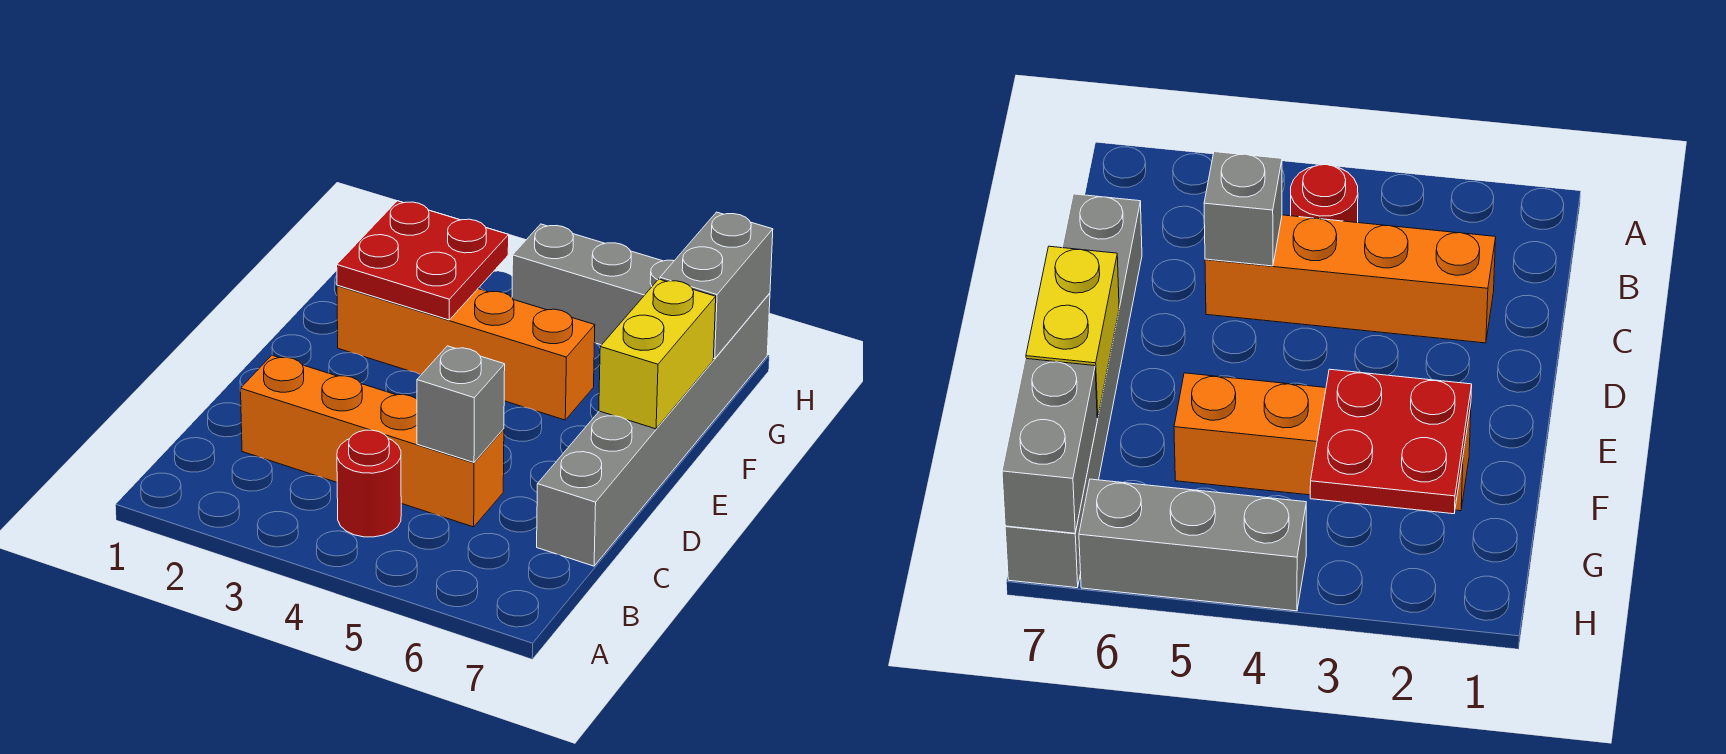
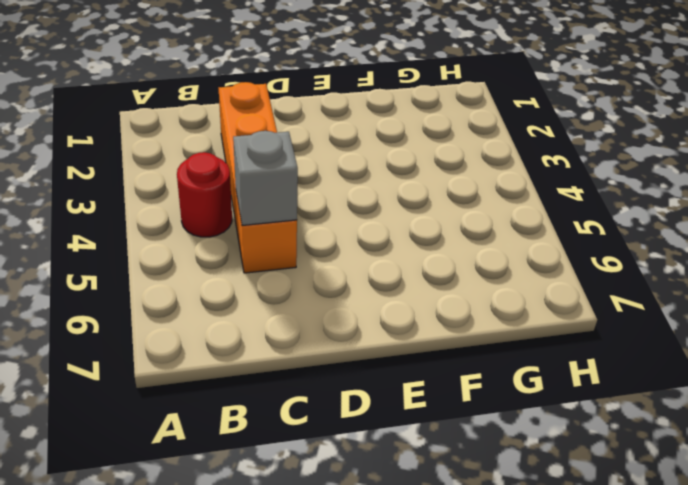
none -> grey 1x6 brick [537,293,770,566]
none -> orange 1x4 brick [337,285,595,420]

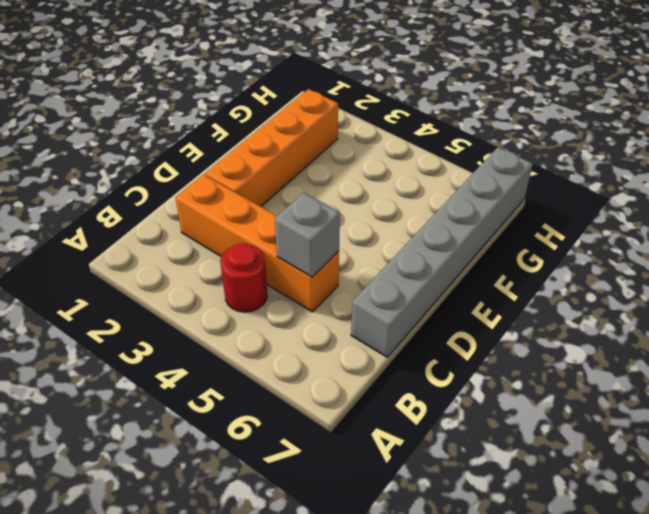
orange 1x4 brick [205,89,338,206] -> orange 1x4 brick turned to [337,285,595,420]
none -> grey 1x3 brick [512,224,674,345]
none -> yellow 1x2 brick [599,279,716,429]

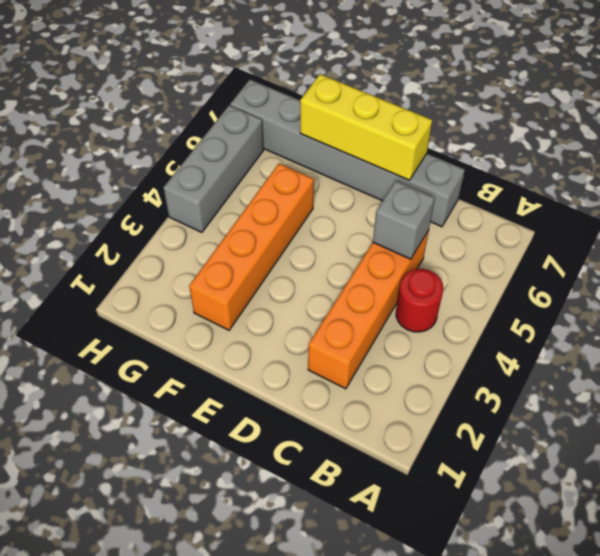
yellow 1x3 brick [300,74,432,180] -> yellow 1x2 brick [599,279,716,429]
none -> red 2x2 plate [337,201,509,320]
none -> grey 1x2 brick [660,212,773,359]

